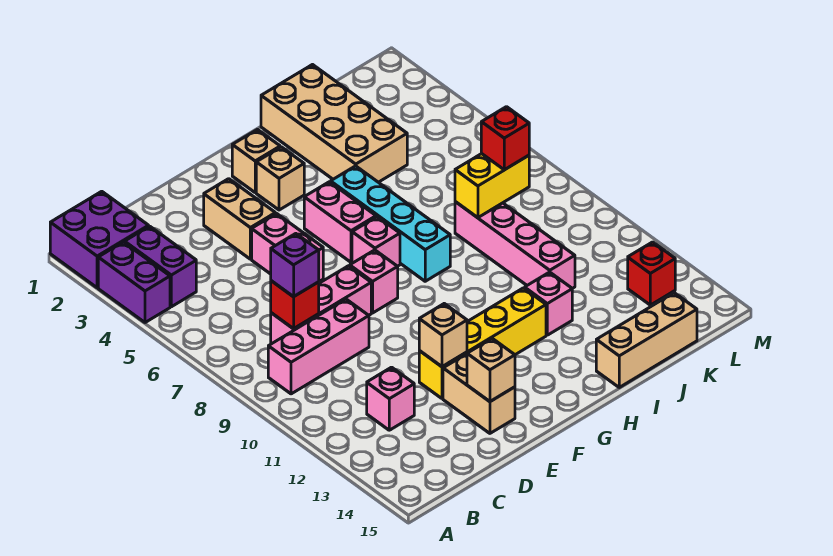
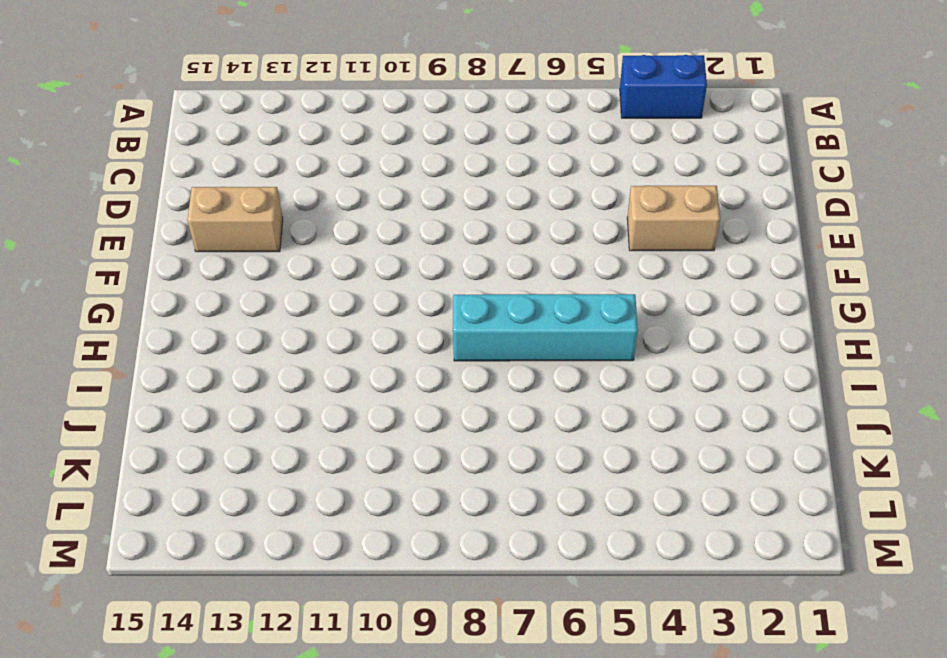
blue 1x2 brick [620,55,707,118] -> purple 1x2 brick [98,242,170,323]
none -> purple 2x2 brick [50,191,149,288]
none -> purple 1x2 brick [125,226,196,307]
none -> pink 1x3 brick [268,299,369,394]

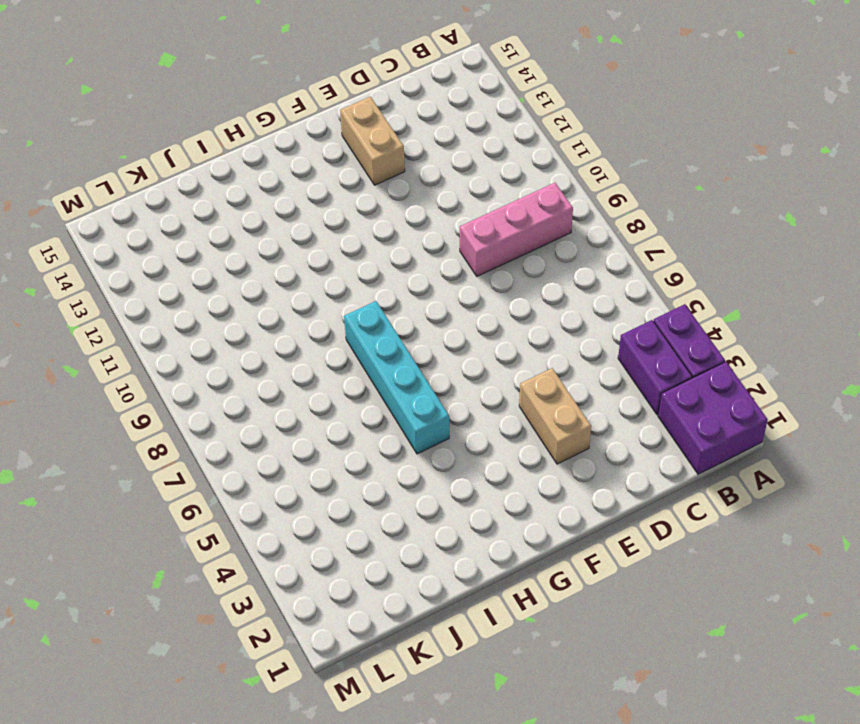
none -> pink 1x3 brick [271,266,371,344]
none -> pink 1x1 brick [367,367,414,430]
none -> pink 1x2 brick [252,214,323,281]

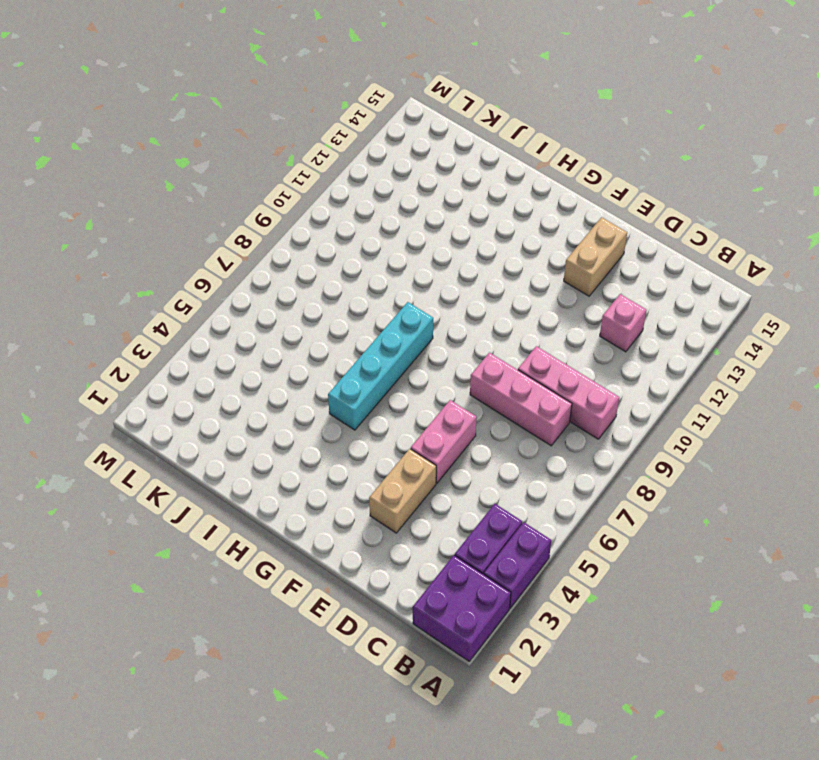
none -> yellow 1x4 brick [419,288,546,399]
none -> pink 1x1 brick [350,250,398,313]
none -> tan 1x1 brick [232,130,280,192]

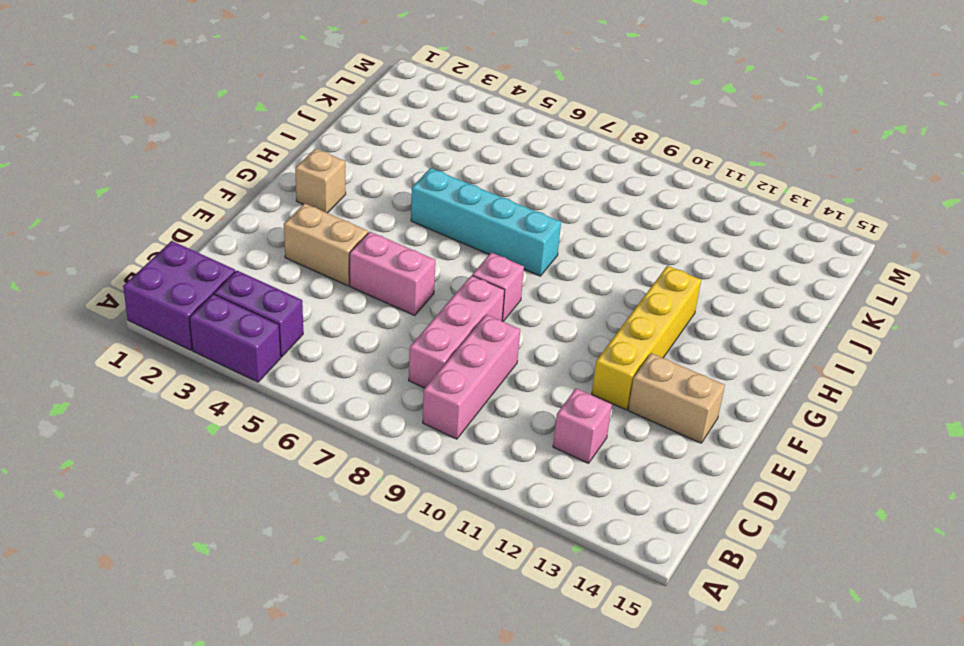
none -> tan 1x1 brick [256,147,304,210]
none -> pink 1x2 brick [304,182,376,262]
none -> pink 1x1 brick [352,217,400,266]

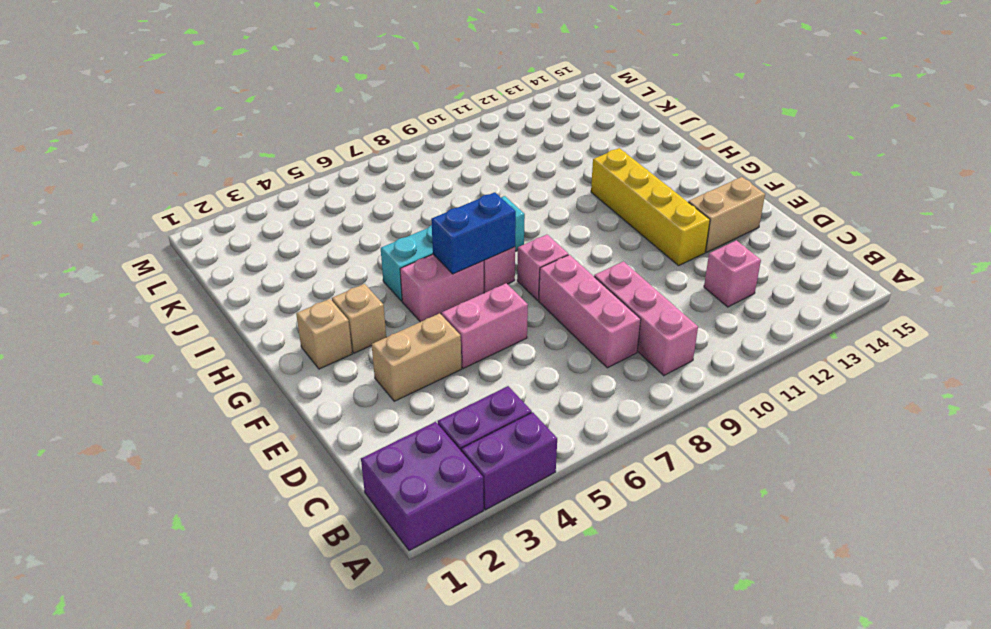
blue 1x2 brick [431,192,516,274] -> none
none -> tan 2x4 brick [261,65,407,182]
none -> pink 1x1 brick [525,272,572,335]
none -> tan 1x3 brick [596,293,697,387]

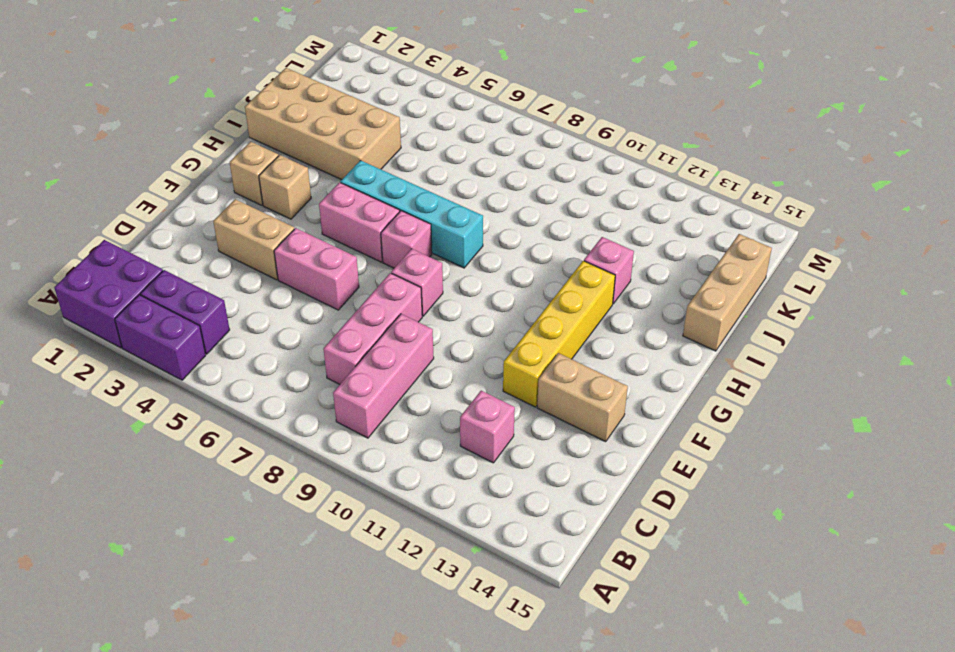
none -> pink 1x4 brick [455,202,575,288]
none -> red 1x1 brick [628,242,675,305]
none -> red 1x1 brick [271,281,319,329]

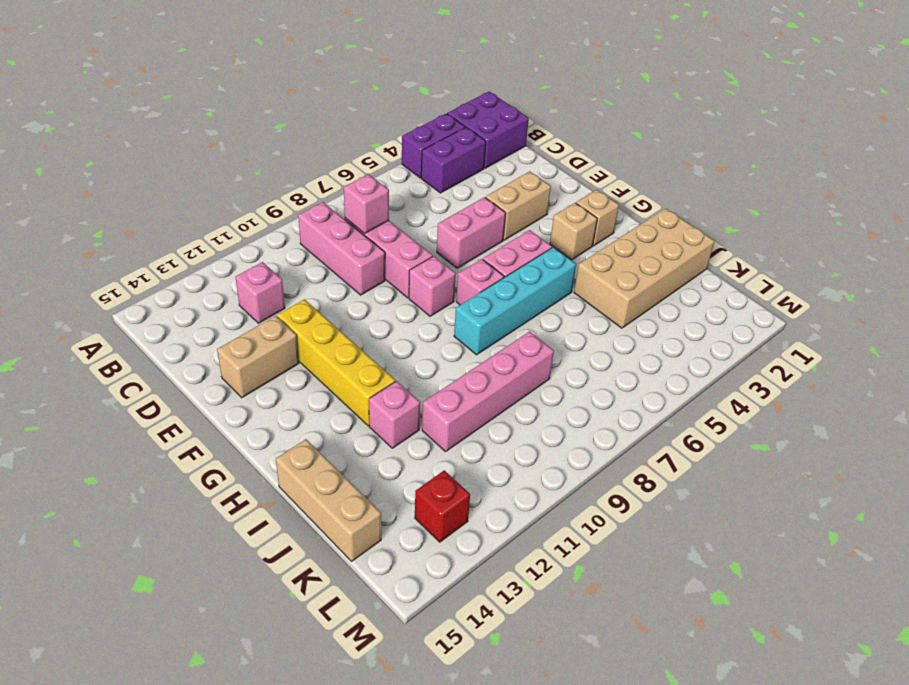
pink 1x1 brick [344,174,389,233] -> red 1x1 brick [271,281,319,329]
none -> tan 1x1 brick [419,304,467,367]
none -> tan 1x1 brick [467,338,515,401]
none -> yellow 1x2 brick [455,154,529,218]

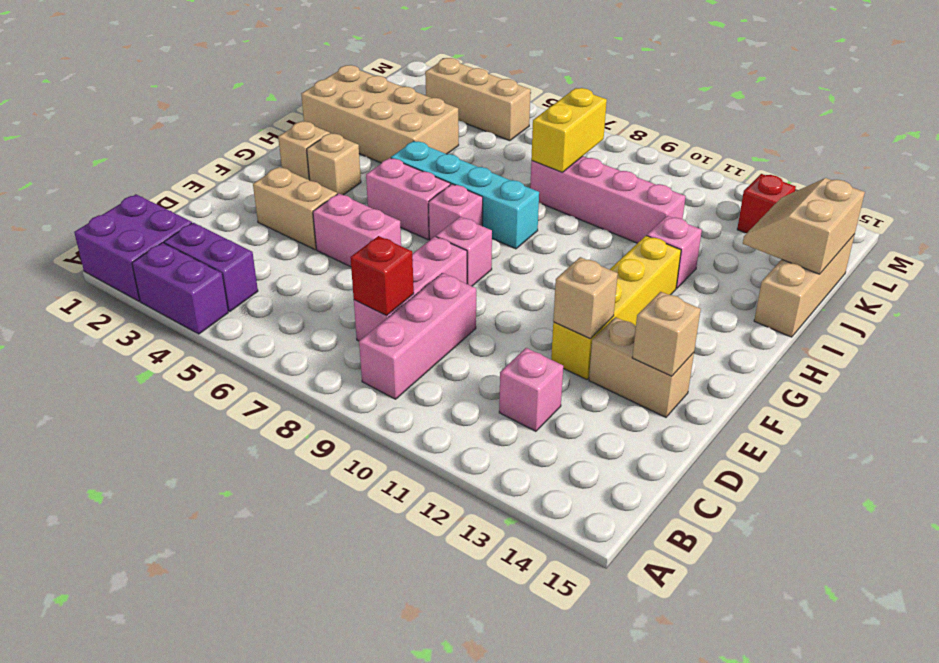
tan 2x2 slope [743,178,865,274] -> none
tan 1x3 brick [425,58,531,141] -> none
none -> purple 1x1 brick [271,234,319,297]
none -> red 1x1 brick [481,107,529,170]

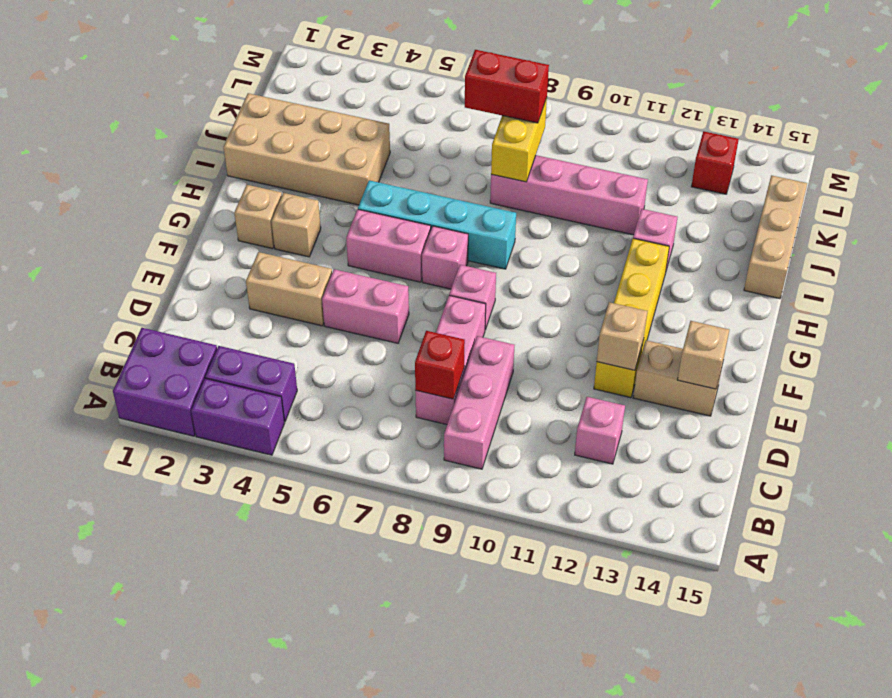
red 1x2 brick [465,50,549,123] -> red 1x1 brick [481,107,529,170]
none -> purple 1x1 brick [271,234,319,297]

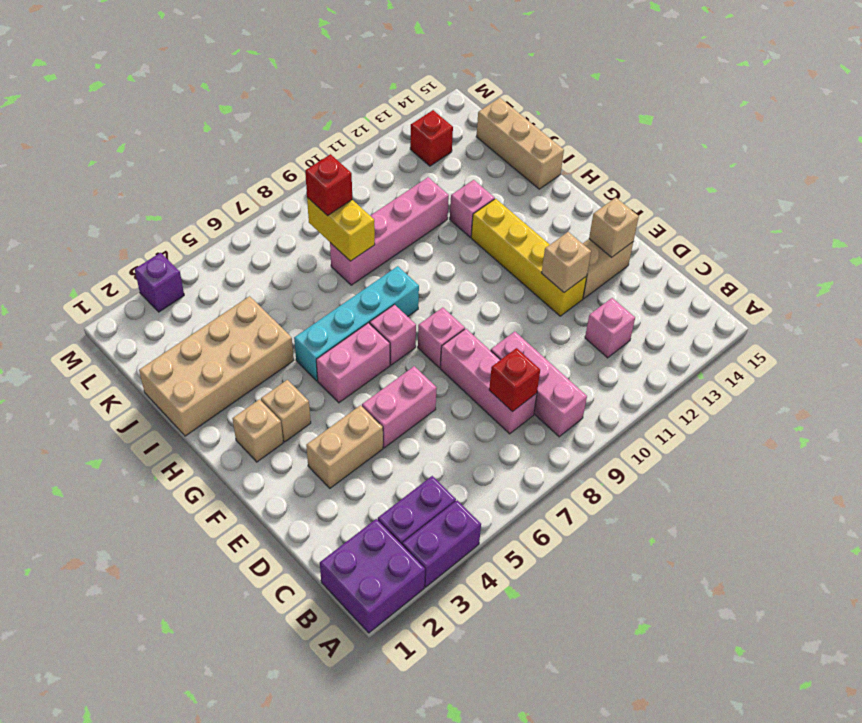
purple 1x1 brick [135,253,184,312] -> purple 1x1 brick moved to [271,234,319,297]

